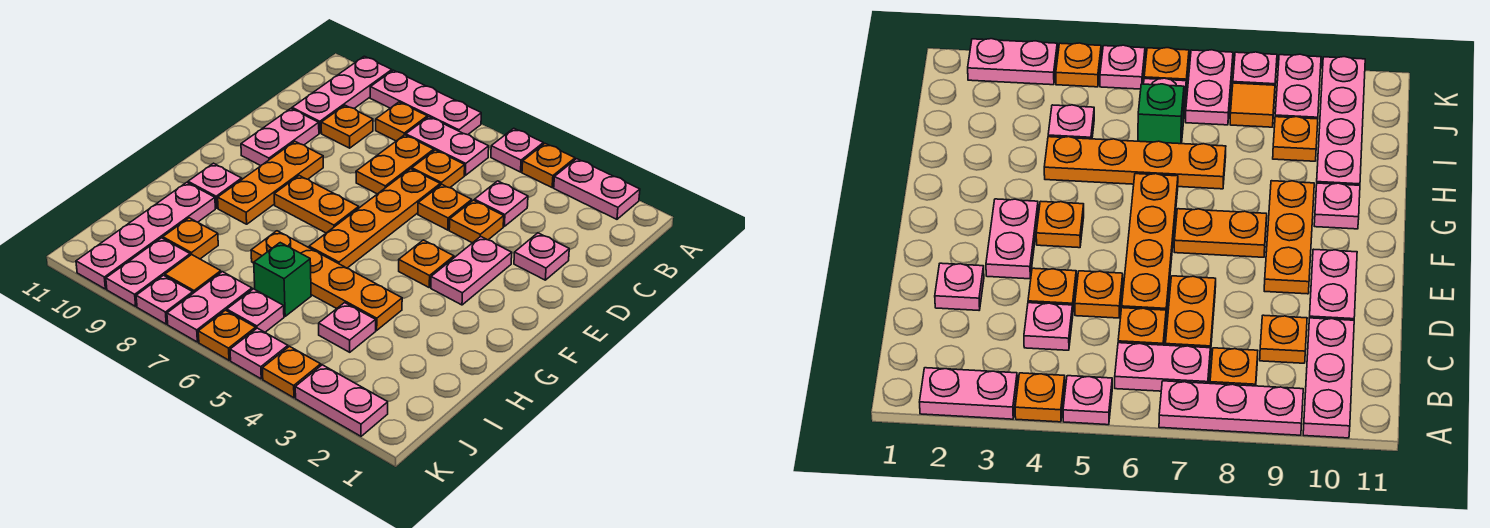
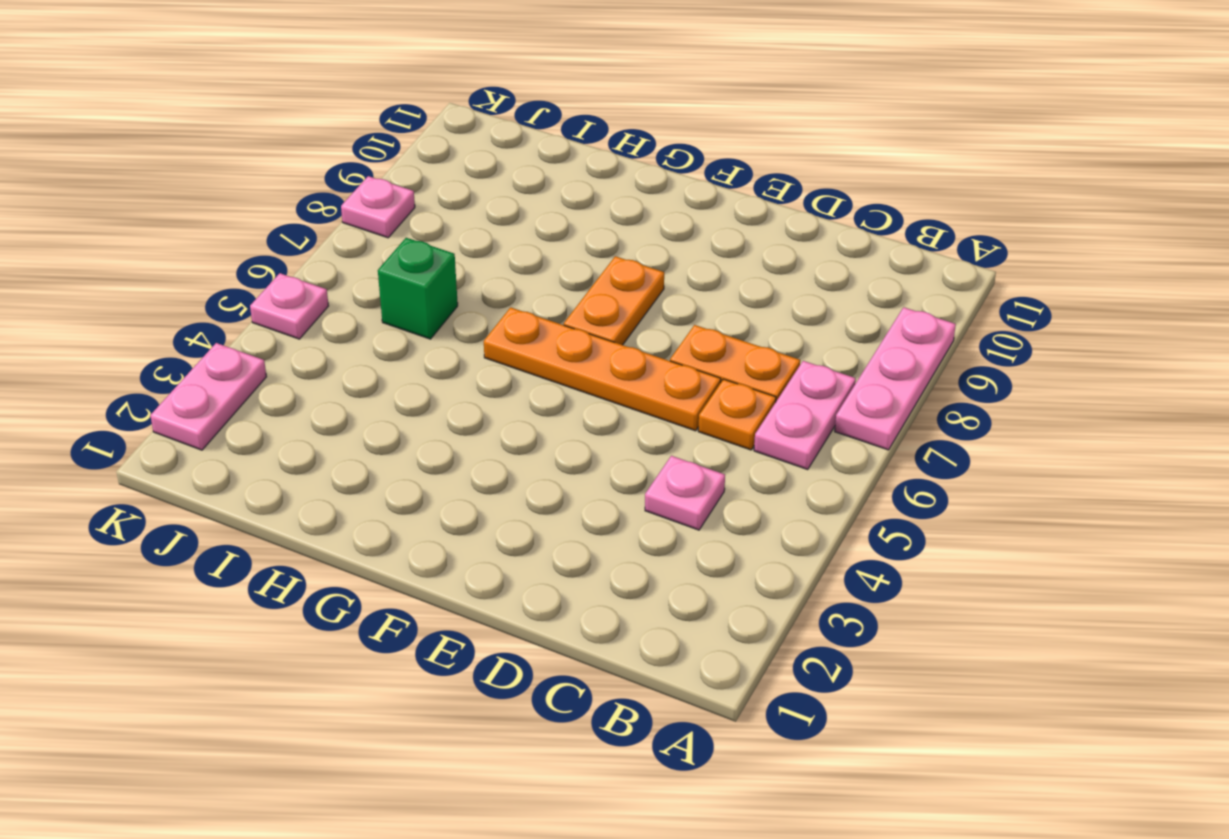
none -> pink 1x2 plate [554,159,640,219]
none -> orange 1x1 plate [522,144,575,187]
none -> pink 1x1 plate [491,128,543,172]
none -> pink 1x3 plate [292,56,392,133]

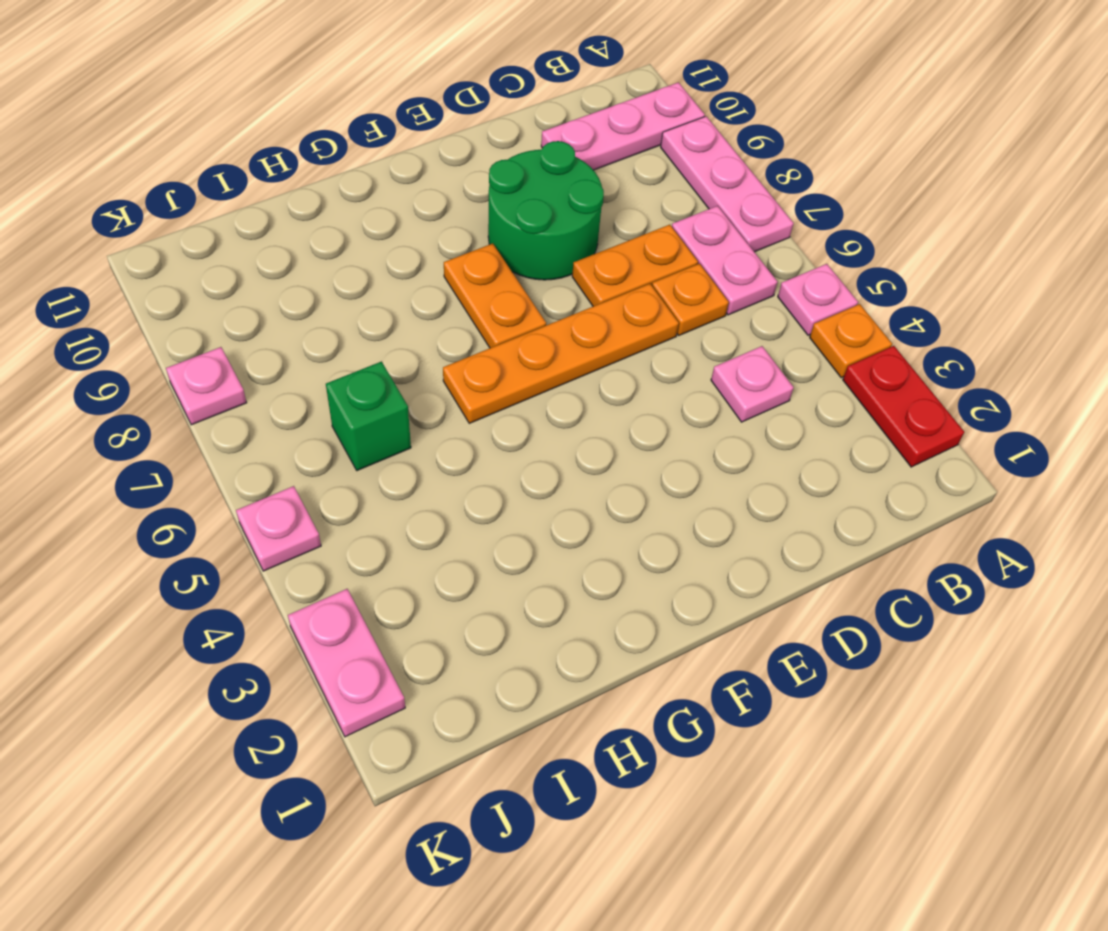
red 1x2 plate [843,346,964,467] -> pink 1x2 plate [554,159,640,219]
green 2x2 round brick [488,141,604,280] -> orange 1x3 plate [218,142,323,224]
none -> orange 1x1 plate [376,102,427,141]
none -> orange 1x1 plate [321,105,373,148]
none -> pink 1x1 plate [514,233,569,280]
none -> orange 1x1 plate [449,200,504,243]

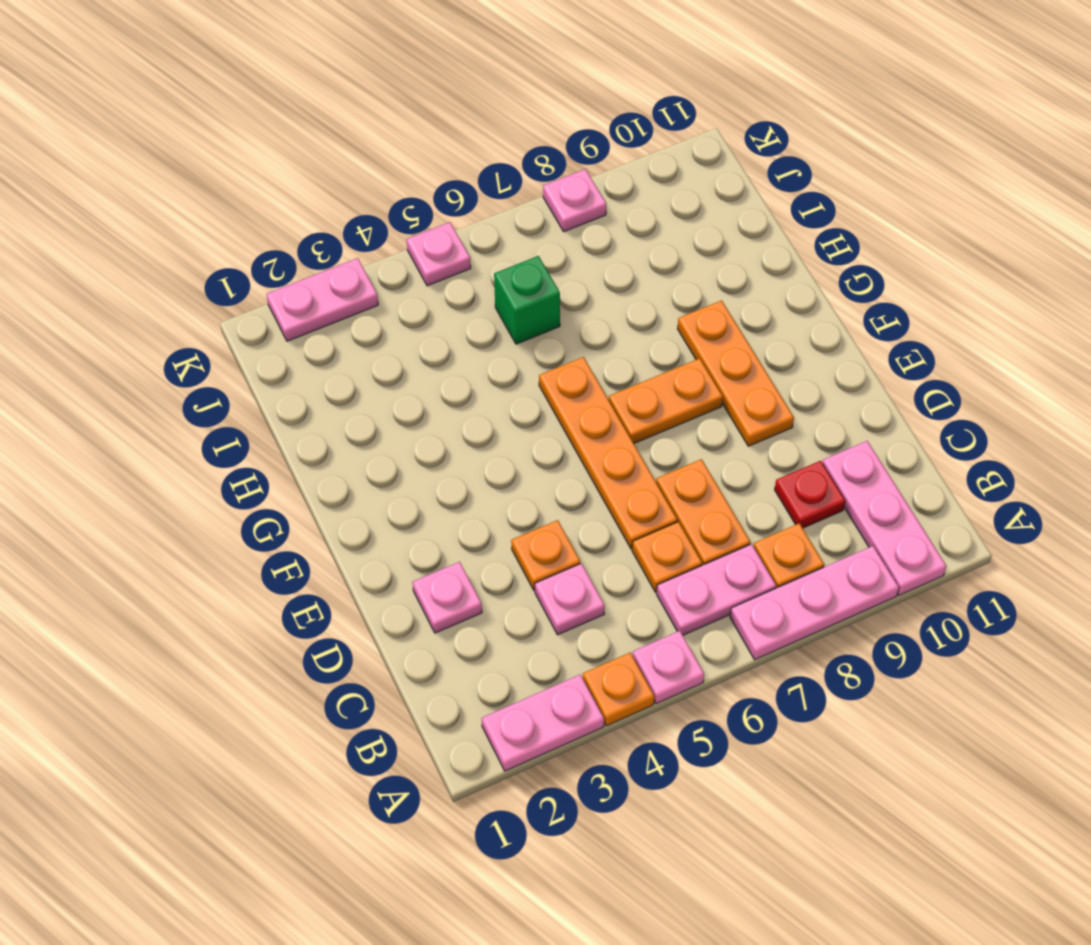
red 1x1 plate [775,461,845,528] -> orange 1x1 plate [321,105,373,148]
none -> orange 1x1 plate [418,184,472,230]
none -> pink 1x2 plate [241,109,319,166]
none -> pink 1x2 plate [431,236,512,305]
none -> orange 1x1 plate [399,240,454,287]

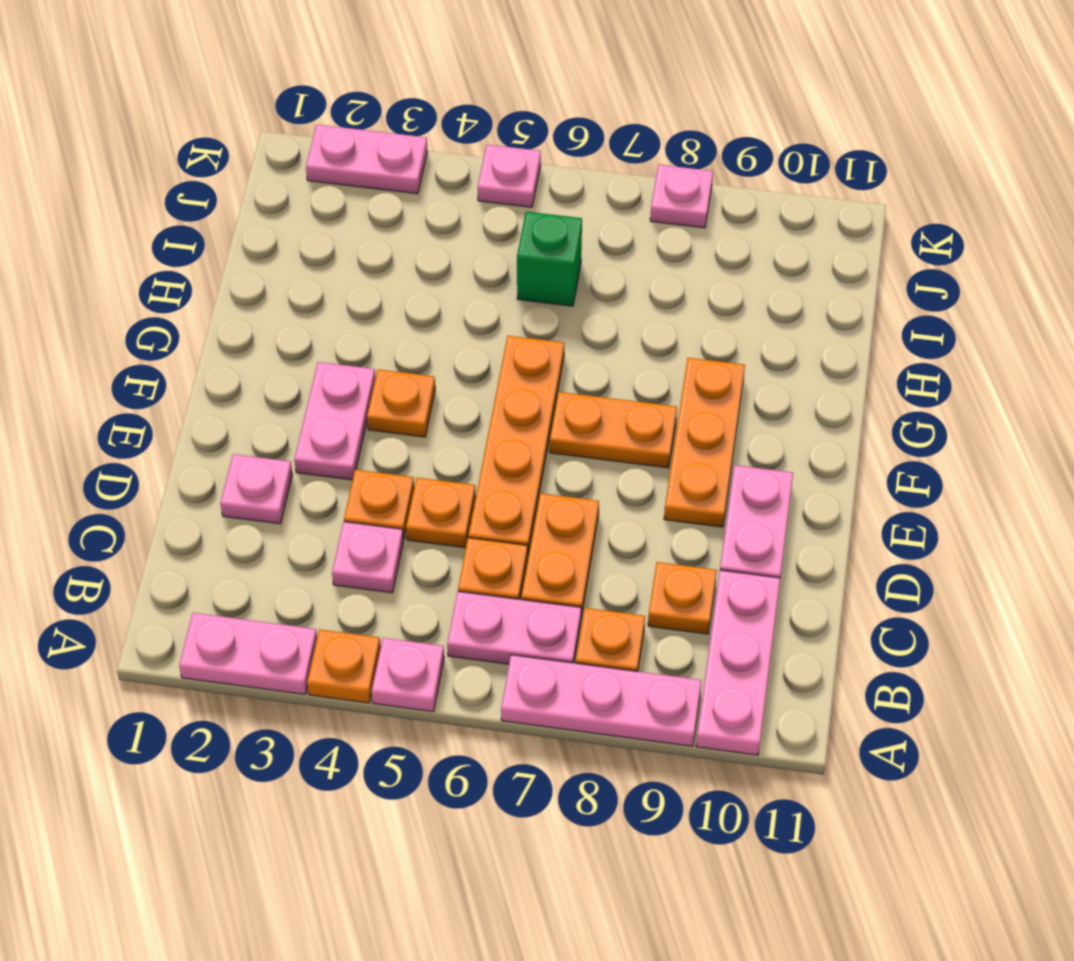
none -> pink 1x1 plate [188,163,242,208]
none -> orange 1x4 plate [251,231,402,330]
none -> pink 1x4 plate [76,182,215,289]
none -> pink 1x1 plate [319,303,376,352]

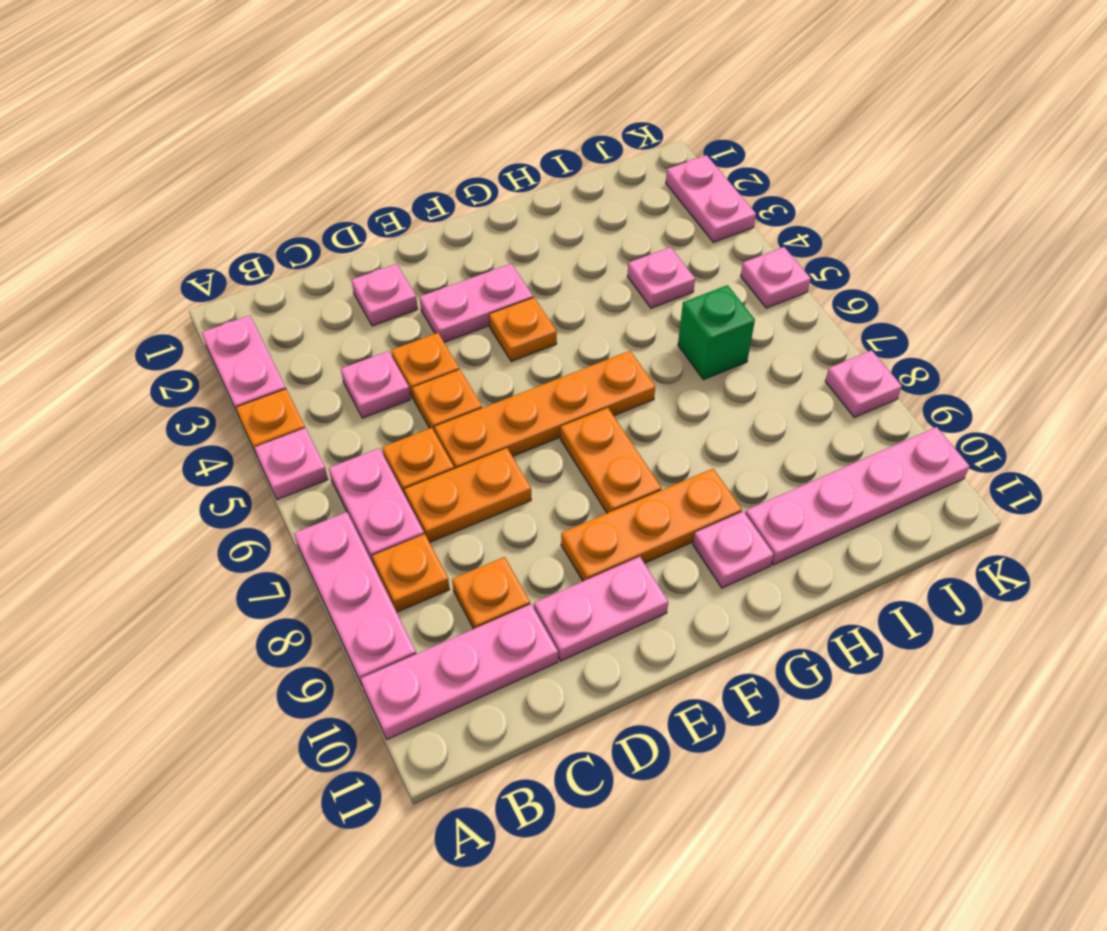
none -> orange 1x4 plate [251,231,402,330]
none -> orange 1x1 plate [163,218,218,259]
none -> pink 1x1 plate [227,289,284,332]
none -> pink 1x2 plate [167,272,252,342]

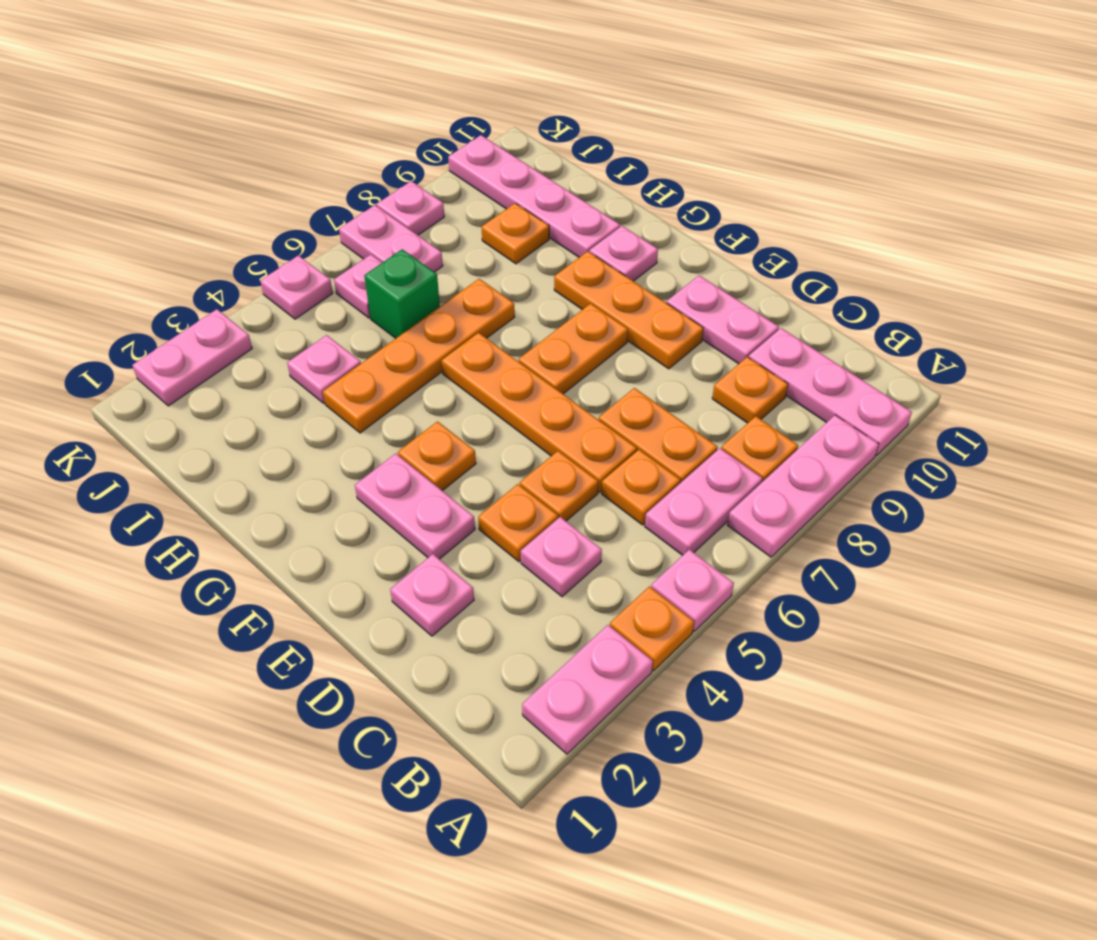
none -> orange 1x1 tile [165,255,221,293]
none -> pink 1x2 plate [106,238,190,306]
none -> orange 1x1 plate [262,346,321,398]
none -> orange 1x1 plate [198,310,256,360]

